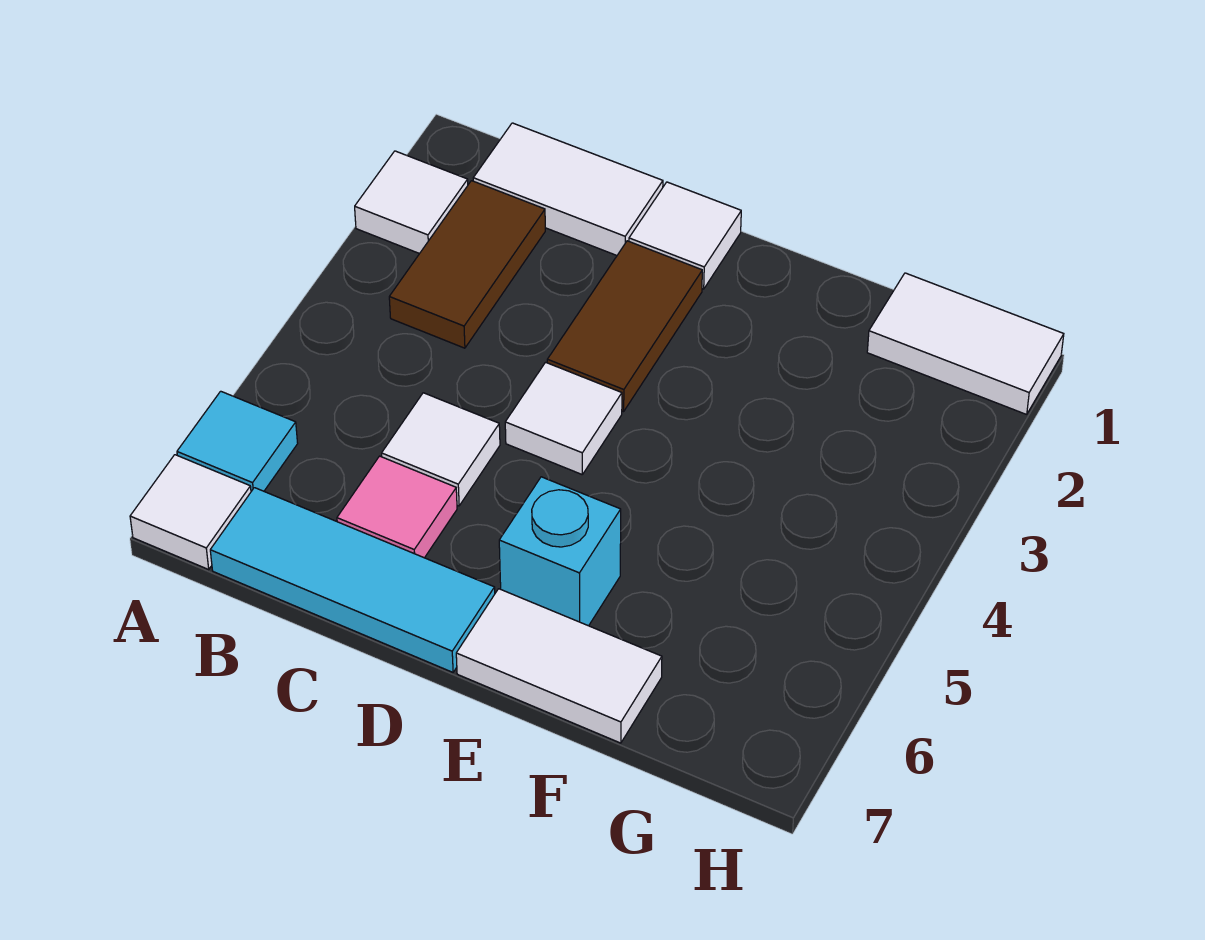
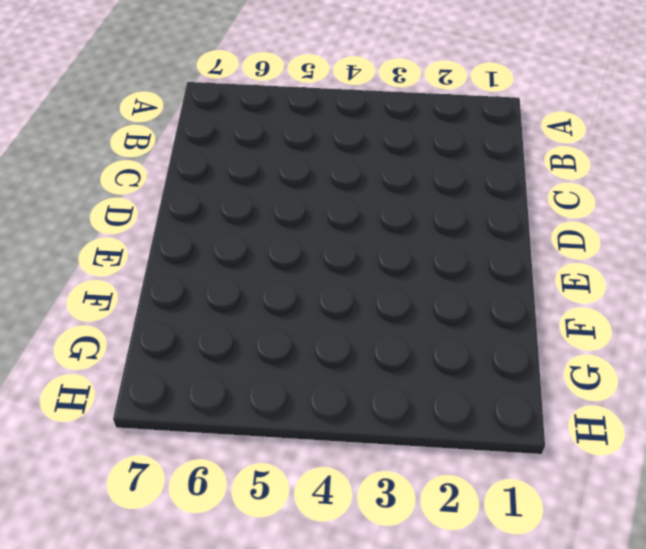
none -> white 1x1 tile [355,151,468,254]
none -> cyan 1x1 tile [177,391,298,491]
none -> white 1x1 tile [130,455,251,569]

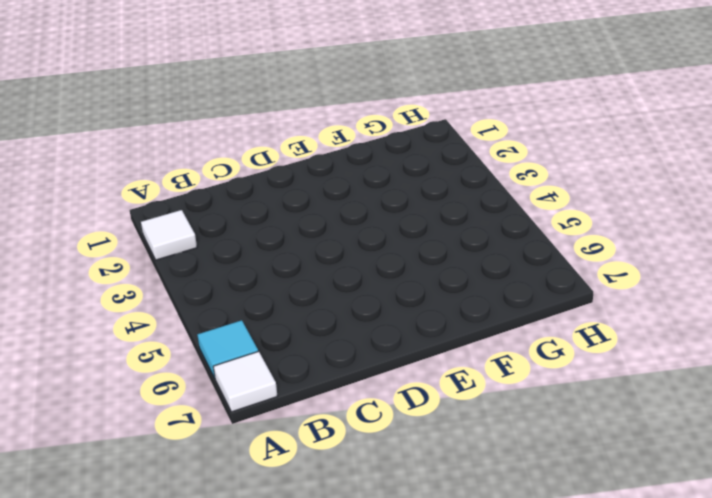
none -> white 1x2 tile [473,123,663,255]
none -> brown 1x2 tile [389,181,545,348]
none -> cyan 1x3 tile [210,488,495,672]

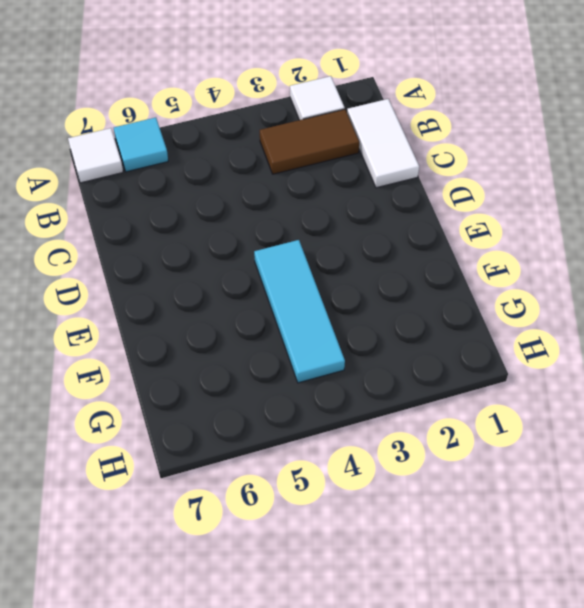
cyan 1x3 tile [254,240,345,383] -> cyan 1x3 tile moved to [210,488,495,672]
none -> white 1x1 tile [382,393,500,506]
none -> pink 1x1 tile [337,456,457,558]
none -> white 1x1 tile [629,182,741,289]

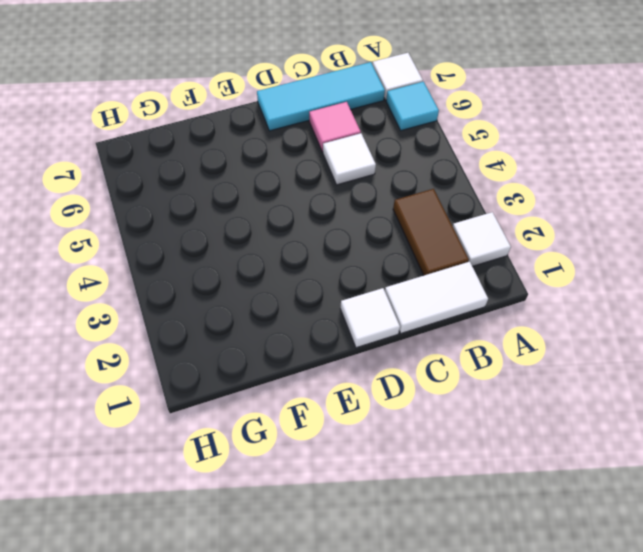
none -> brown 1x2 tile [547,241,702,411]
none -> white 1x1 tile [505,362,622,474]
none -> cyan 1x1 brick [499,477,621,626]

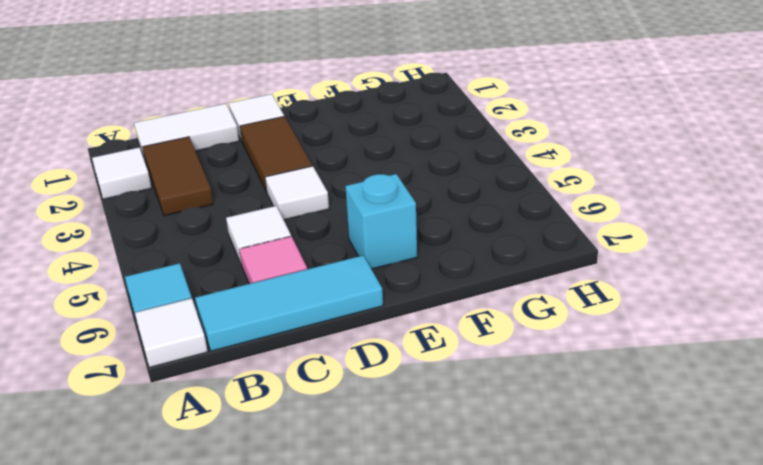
none -> white 1x2 tile [456,589,662,743]
none -> white 1x2 tile [867,273,1064,414]

